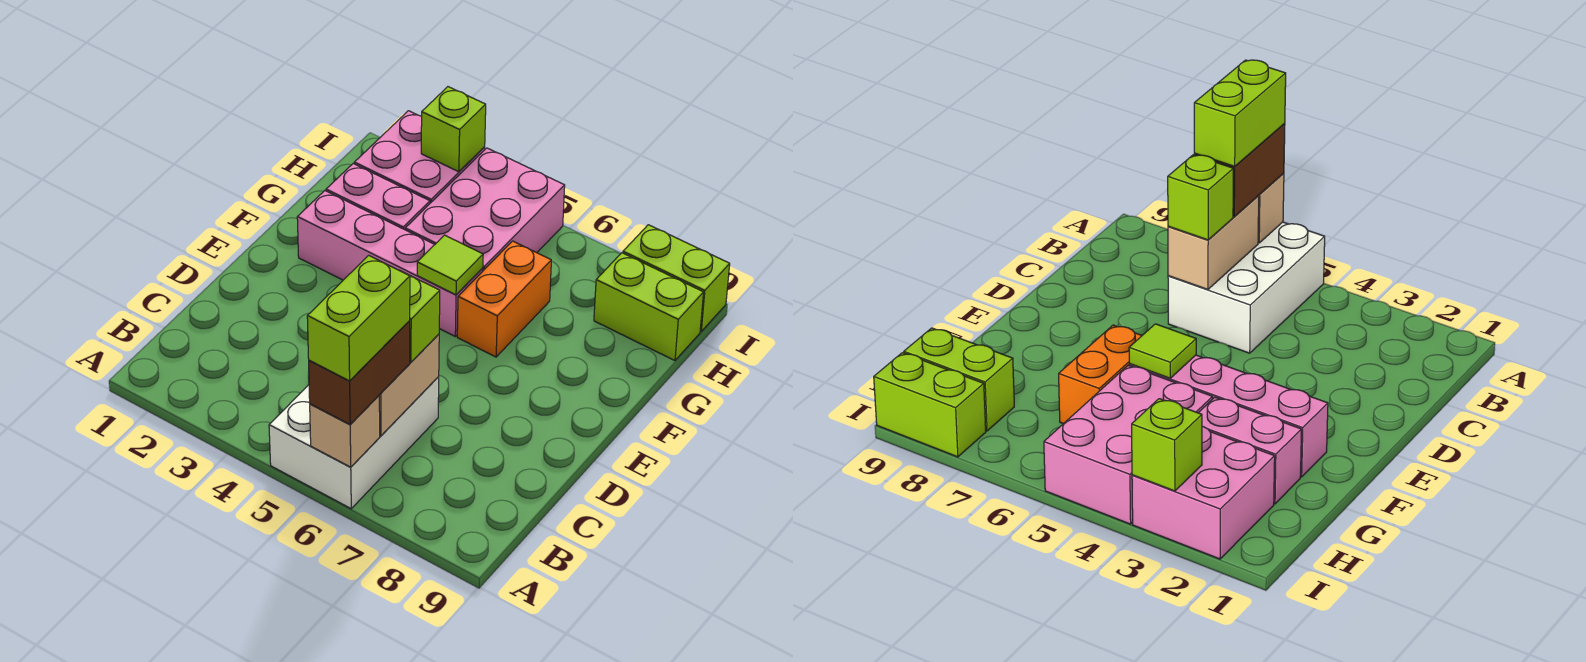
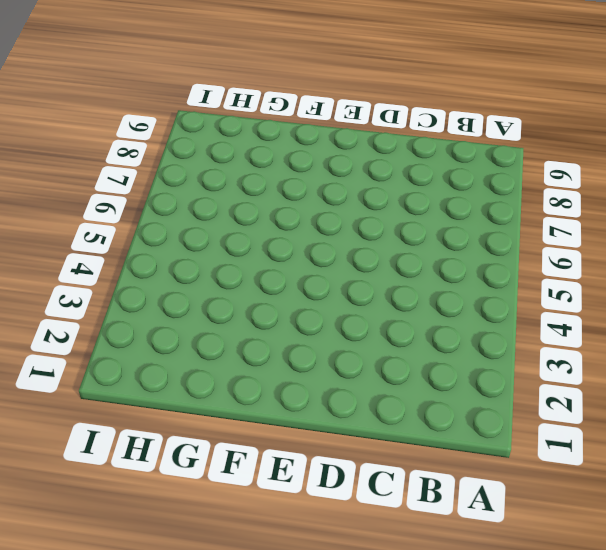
none -> white 2x3 brick [269,377,439,509]
none -> pink 1x4 brick [297,191,483,336]
none -> orange 1x2 brick [457,241,551,357]

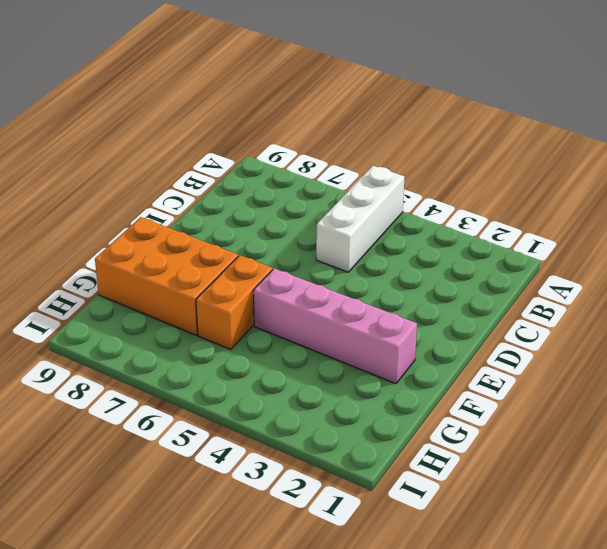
white 1x3 brick [316,166,405,272] -> white 2x3 brick [269,377,439,509]
orange 2x3 brick [95,217,238,335] -> none
none -> pink 1x2 brick [326,164,430,230]
none -> pink 2x3 brick [405,148,565,270]
none -> pink 2x2 brick [354,111,485,203]

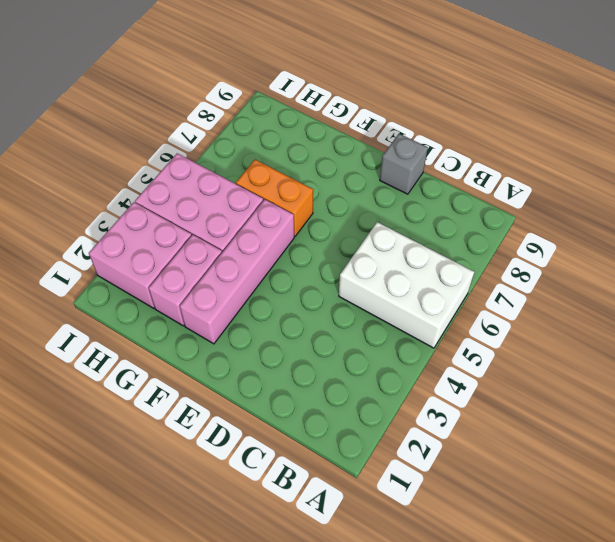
grey 1x1 brick [380,134,428,194] -> none
none -> lime 1x2 brick [594,253,704,361]
none -> lime 1x2 brick [623,225,730,331]
none -> tan 1x1 brick [310,396,380,467]

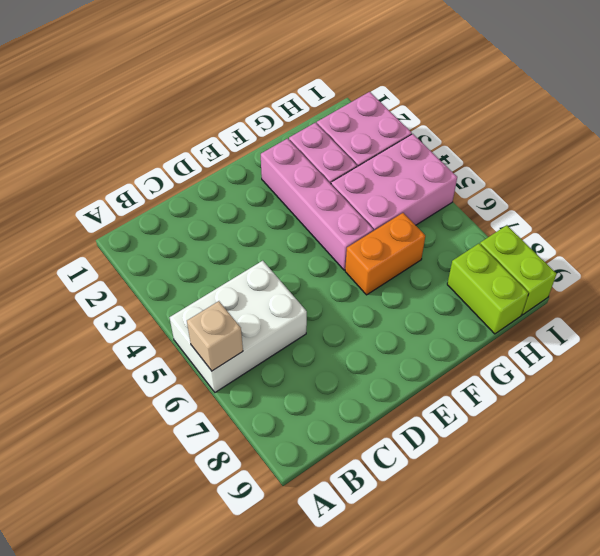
none -> tan 1x2 brick [379,334,439,436]
none -> lime 1x1 tile [417,235,483,295]
none -> lime 1x1 brick [421,87,486,172]

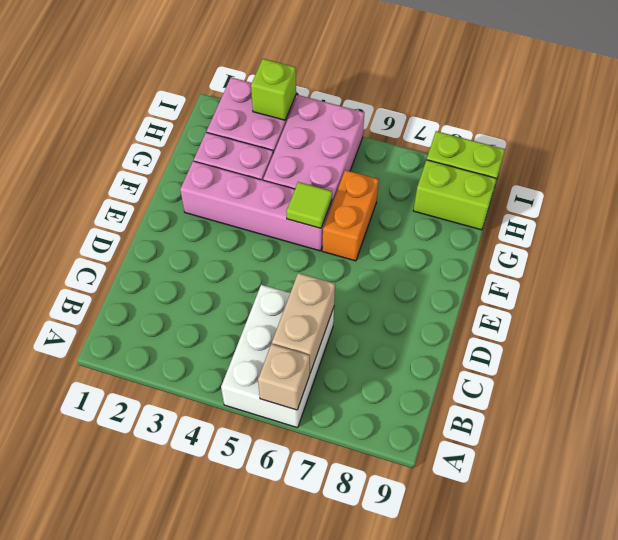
none -> brown 1x2 brick [309,321,410,425]
none -> lime 1x1 brick [399,270,440,362]
none -> lime 1x2 brick [307,255,410,381]

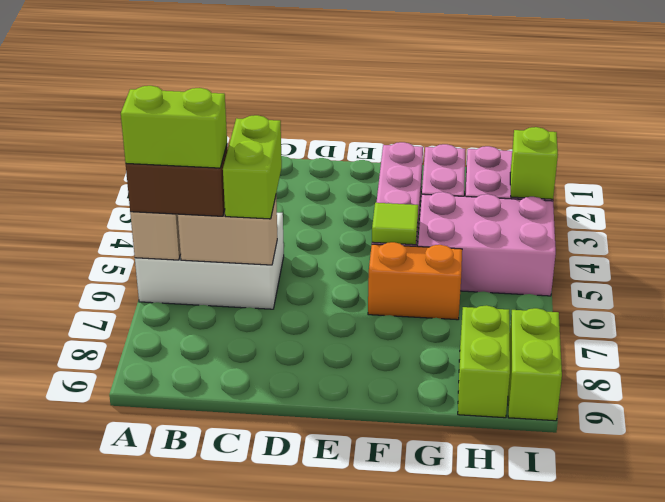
lime 1x2 brick [223,115,282,219] -> lime 1x1 brick [399,270,440,362]

